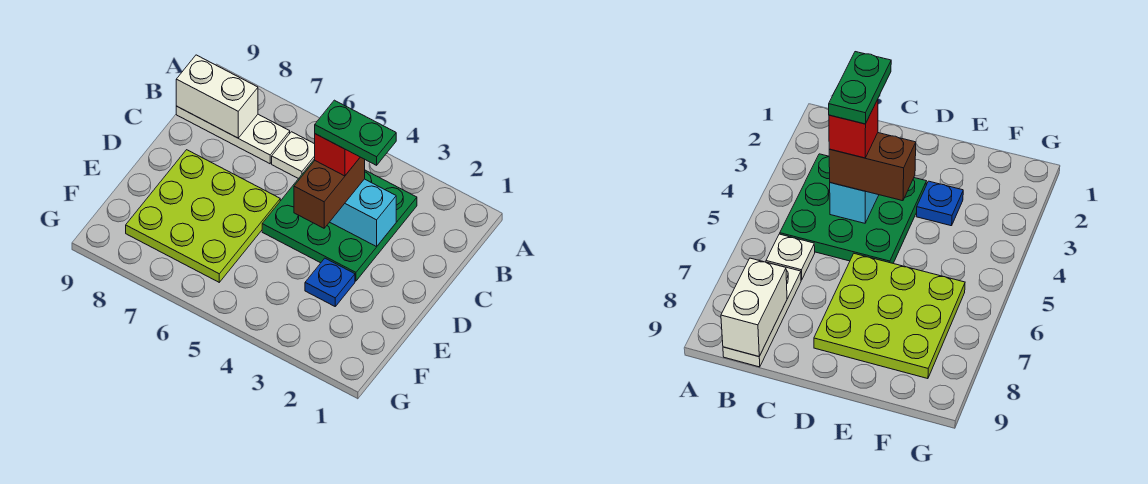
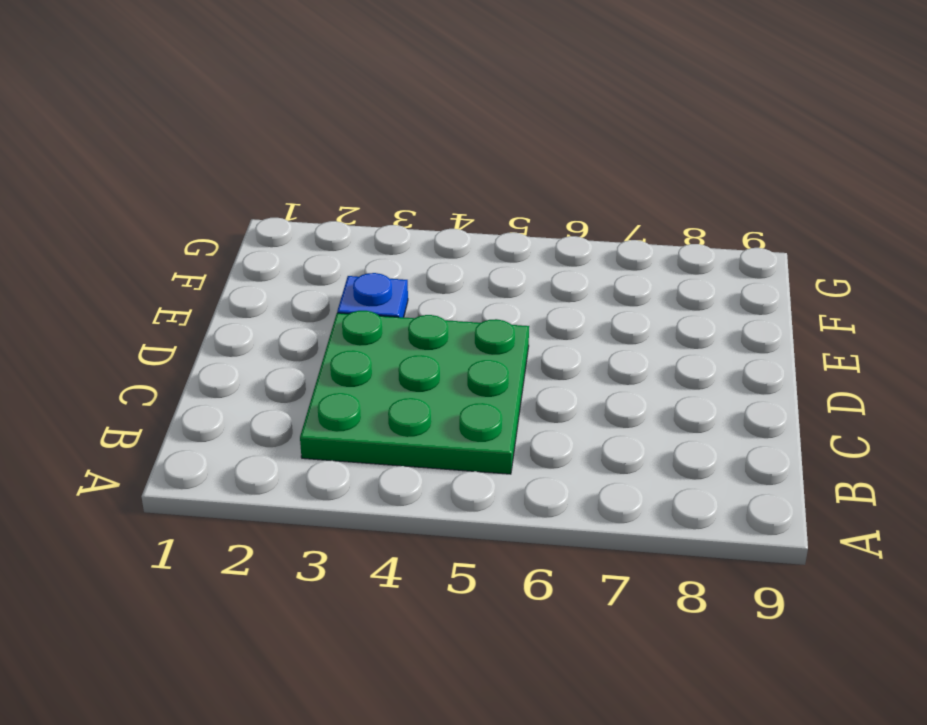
none -> white 1x1 plate [272,132,315,179]
none -> white 1x3 plate [176,106,290,164]

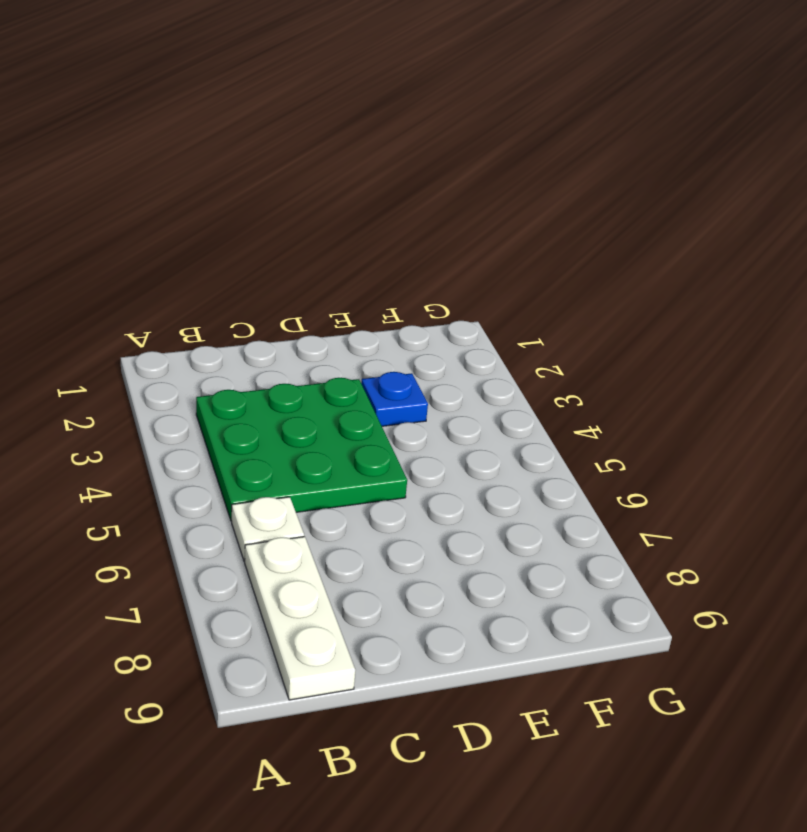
none -> lime 3x3 plate [126,150,280,282]
none -> white 1x2 brick [176,55,258,138]

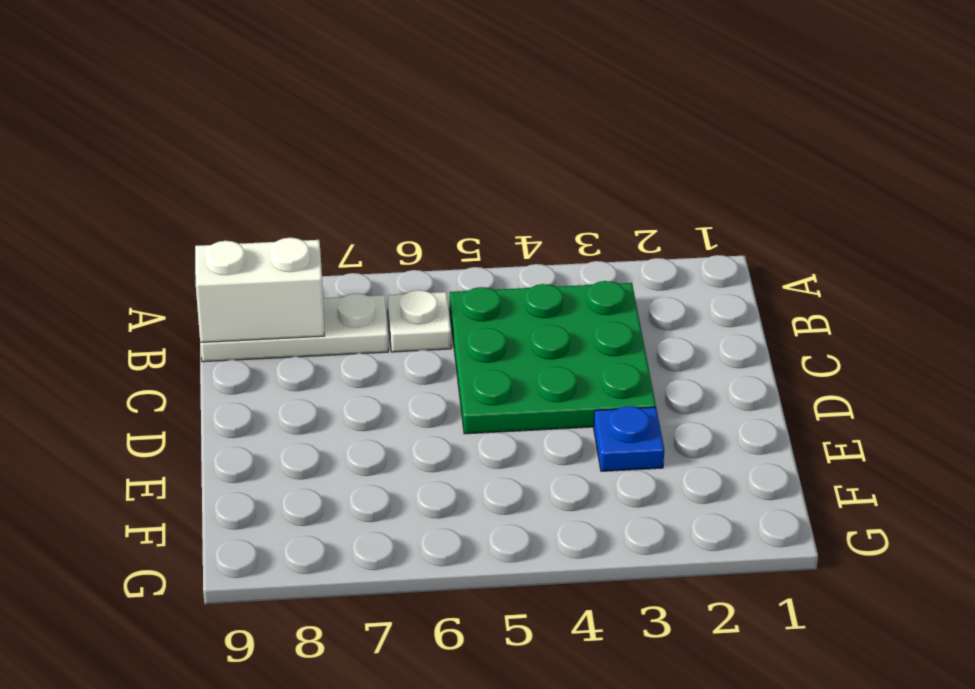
none -> lime 3x3 plate [126,150,280,282]
none -> cyan 1x2 brick [330,179,396,247]

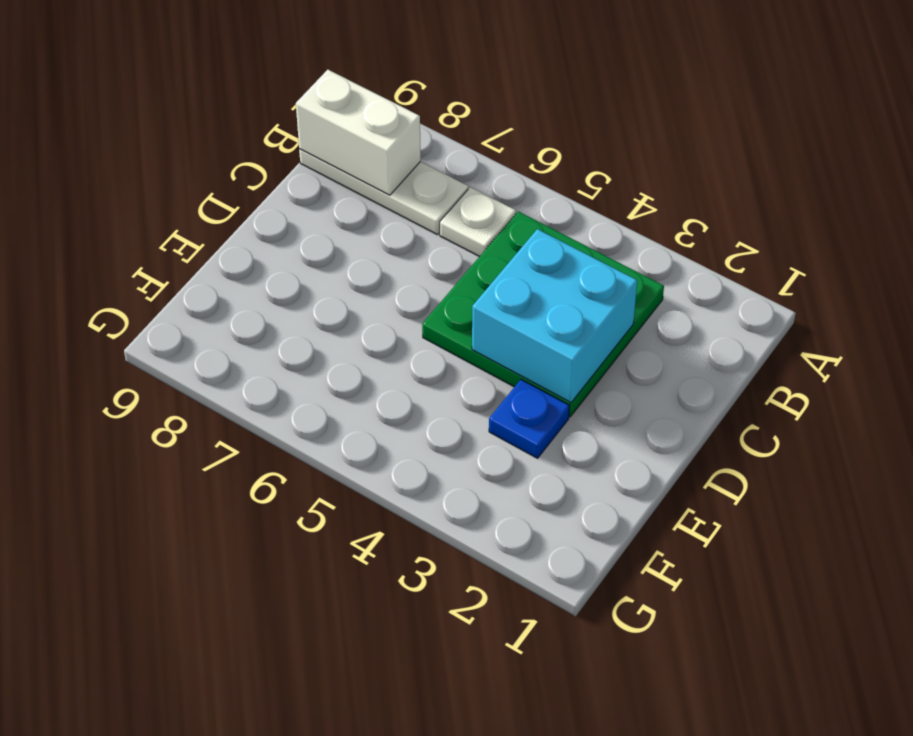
cyan 2x2 brick [472,229,637,403] -> cyan 1x2 brick [330,179,396,247]
none -> lime 3x3 plate [126,150,280,282]
none -> brown 1x2 brick [294,157,365,228]

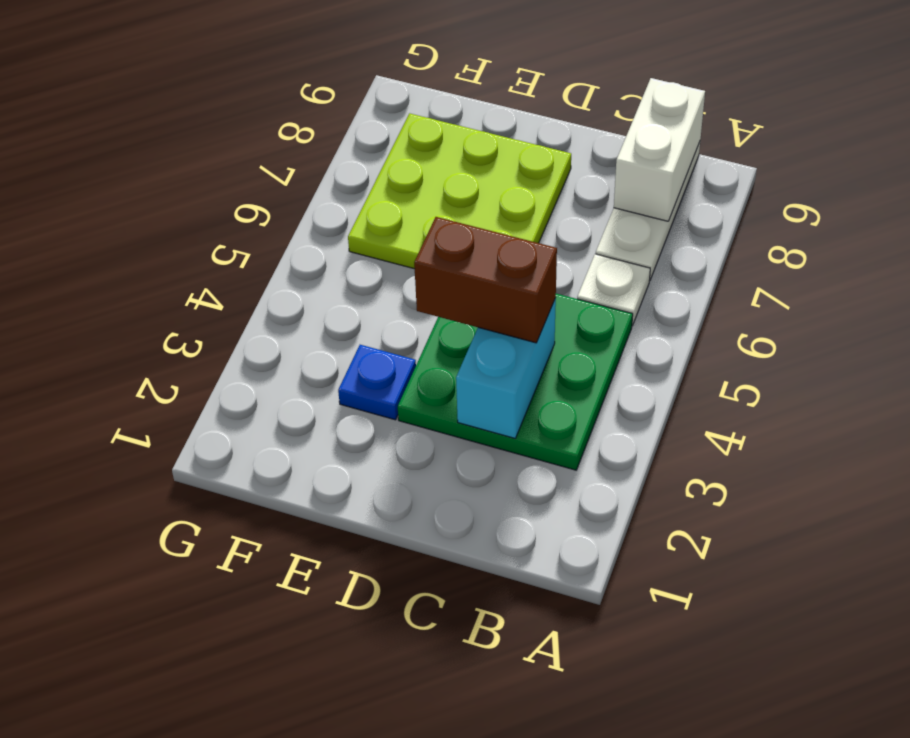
none -> red 1x1 brick [314,134,360,176]
none -> green 1x2 plate [315,100,396,165]

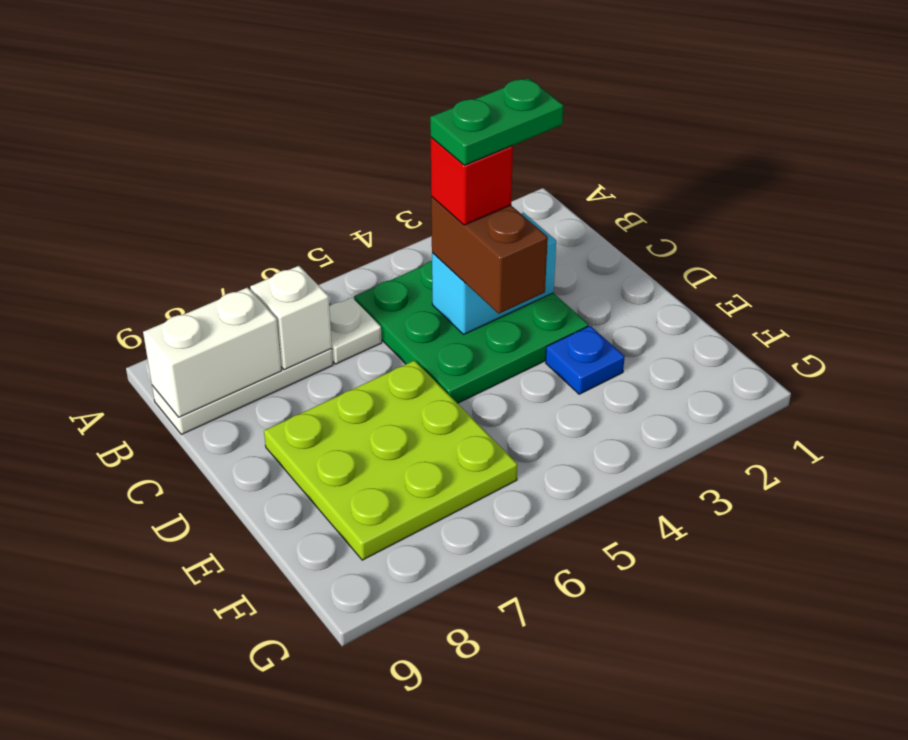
white 1x1 brick [250,266,332,370] -> none

